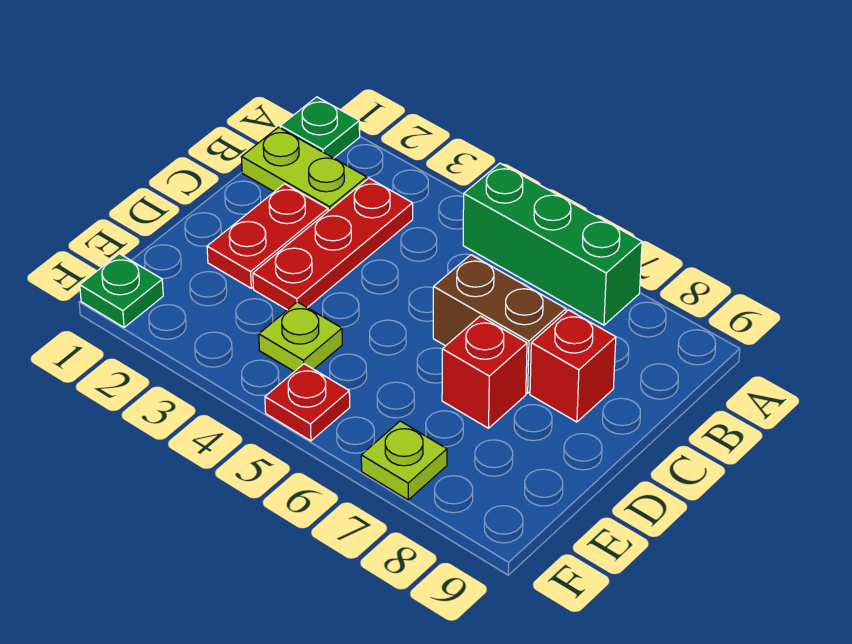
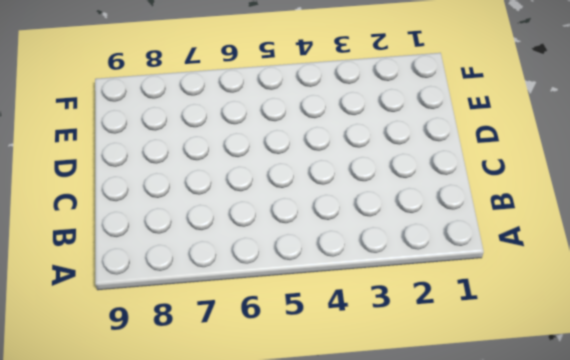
none -> green 1x1 plate [280,97,360,158]
none -> green 1x3 brick [463,163,642,325]
none -> lime 1x2 plate [242,127,367,211]

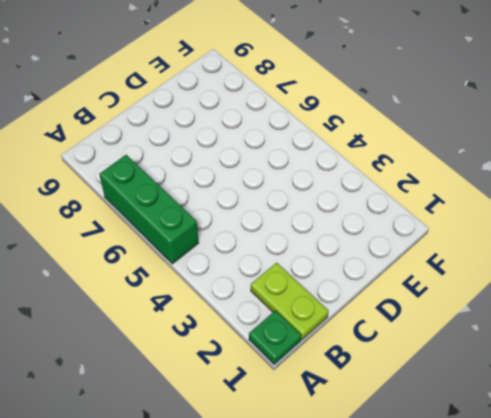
none -> red 1x3 plate [253,178,413,310]
none -> red 1x2 plate [207,184,328,288]
none -> brown 1x2 brick [433,255,566,393]

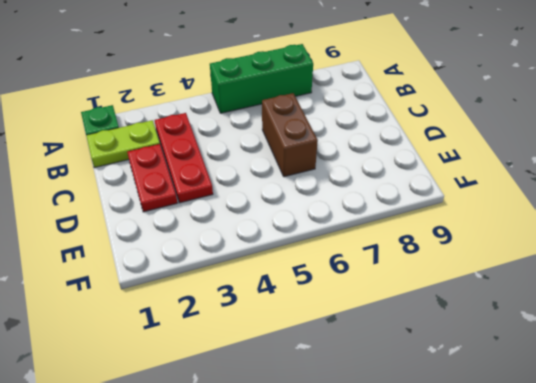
brown 1x2 brick [262,93,318,177] -> brown 1x2 brick turned to [433,255,566,393]
none -> red 1x1 brick [530,310,616,422]
none -> red 1x1 brick [442,316,527,428]
none -> lime 1x1 plate [259,302,342,372]

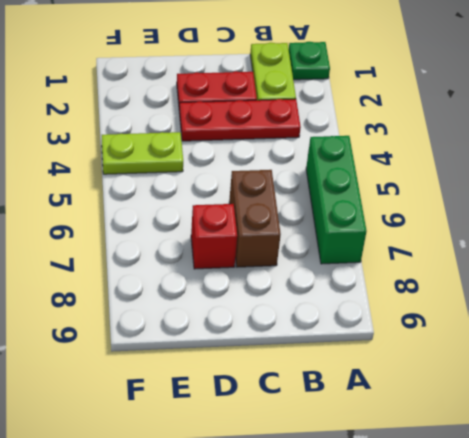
lime 1x2 plate [102,132,183,174] -> lime 1x1 plate [259,302,342,372]
none -> red 1x1 brick [530,310,616,422]
none -> green 1x1 plate [80,254,163,327]
none -> red 1x1 plate [265,364,350,441]

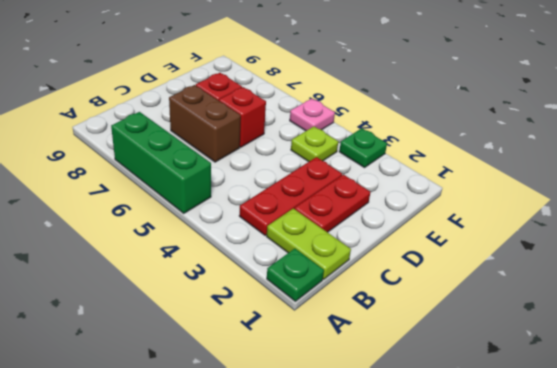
red 1x1 brick [219,87,266,147] -> red 1x1 brick moved to [530,310,616,422]
green 1x1 plate [339,128,387,168] -> green 1x1 plate moved to [80,254,163,327]
pink 1x1 plate [290,99,335,131] -> red 1x1 plate [265,364,350,441]
none -> lime 1x1 plate [361,421,447,500]

